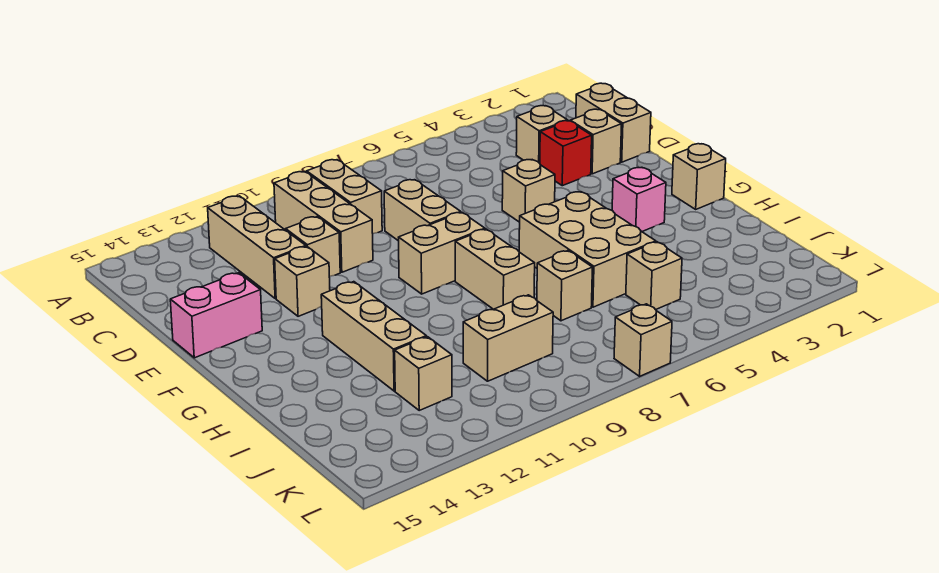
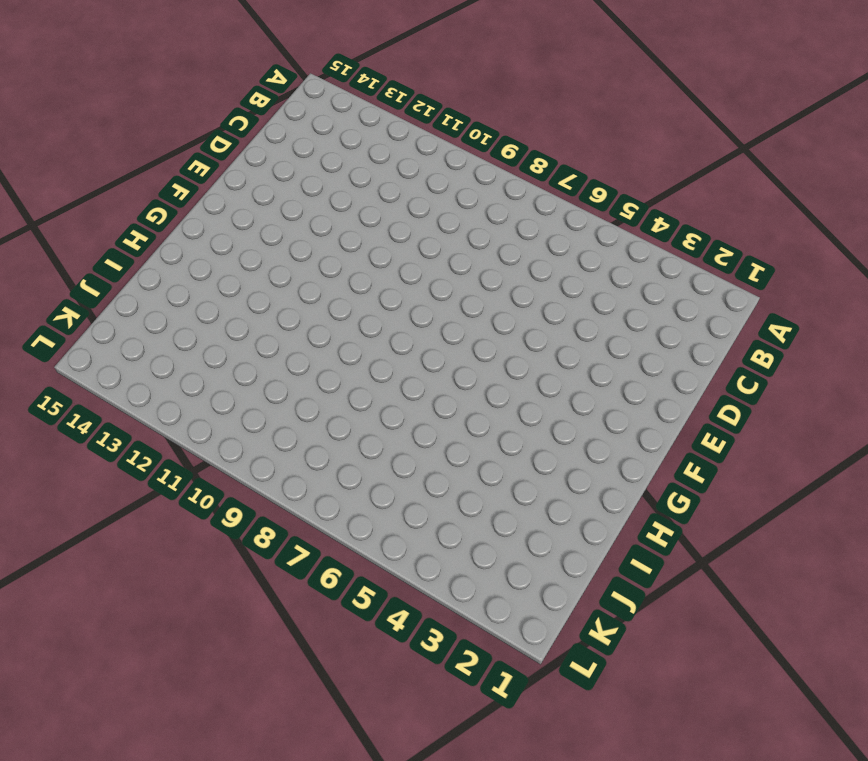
none -> tan 1x2 brick [307,160,382,234]
none -> tan 1x3 brick [274,172,373,272]
none -> tan 1x3 brick [208,196,306,299]

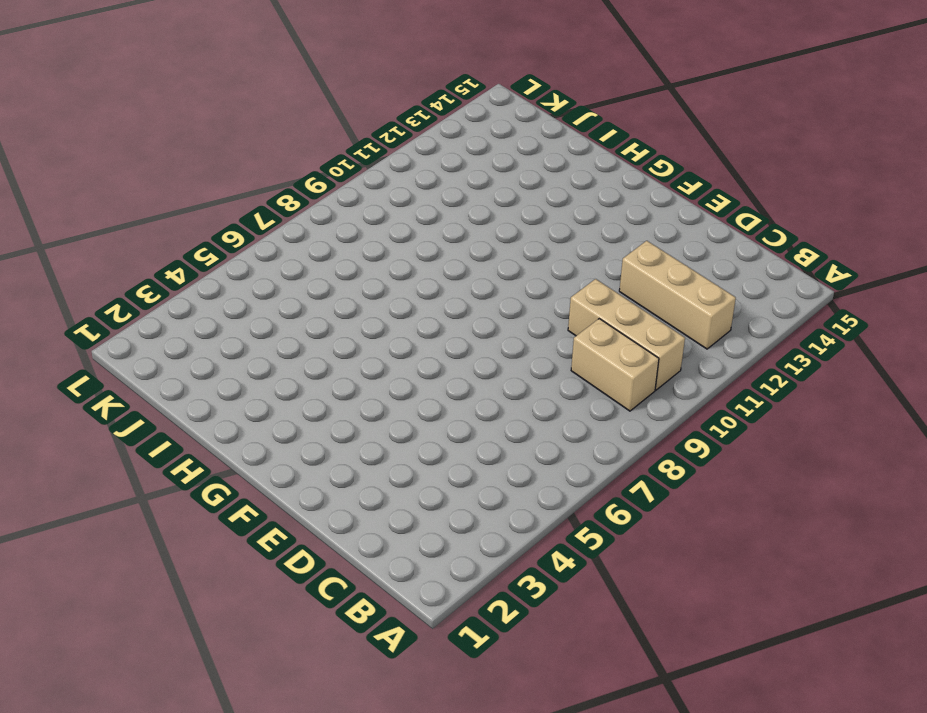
none -> tan 1x2 brick [576,83,651,162]
none -> tan 1x1 brick [516,106,568,163]
none -> tan 1x1 brick [570,109,622,174]

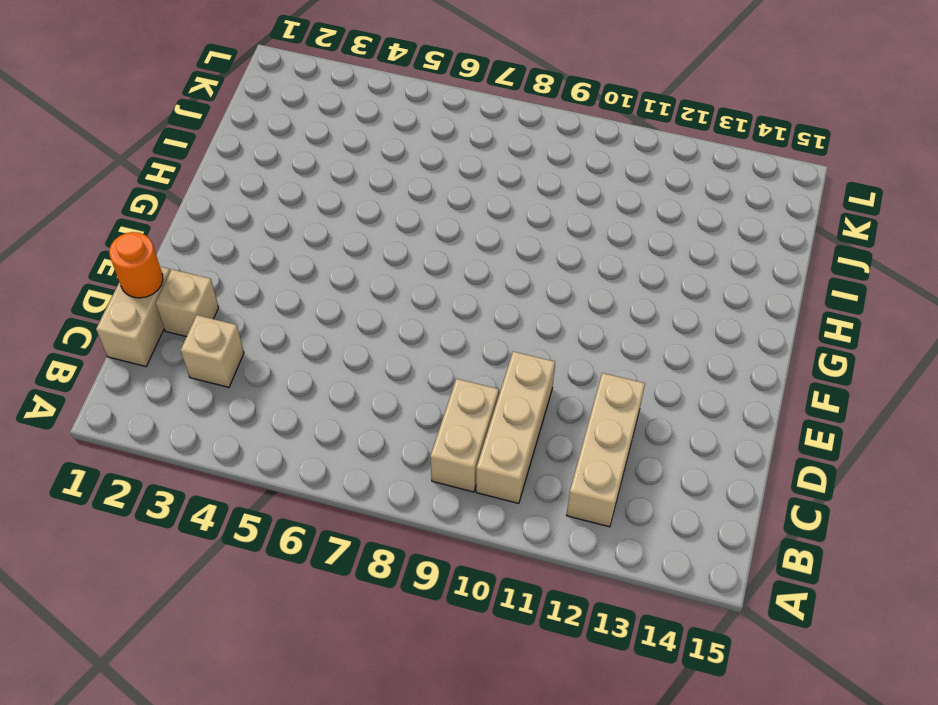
orange 1x1 round brick [109,232,163,298] -> none
none -> red 1x1 brick [540,121,592,186]
none -> tan 1x2 brick [384,180,461,241]
none -> tan 1x1 brick [286,217,340,276]

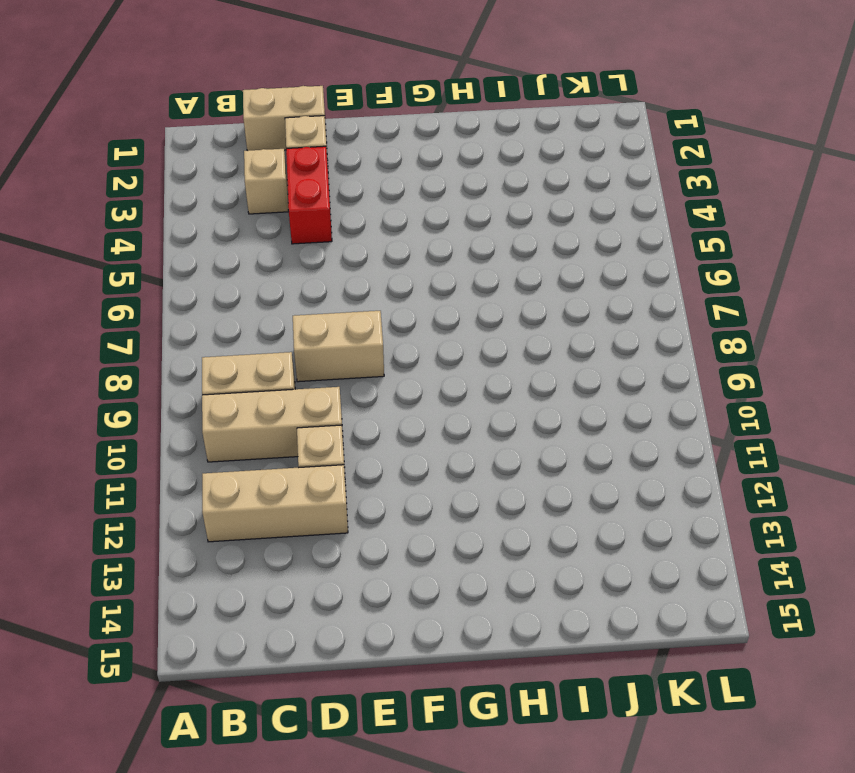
red 1x2 brick [286,146,332,244] -> red 1x1 brick [540,121,592,186]
none -> tan 1x1 brick [502,160,555,222]
none -> tan 1x1 brick [275,246,330,316]
none -> pink 1x2 brick [170,273,262,358]

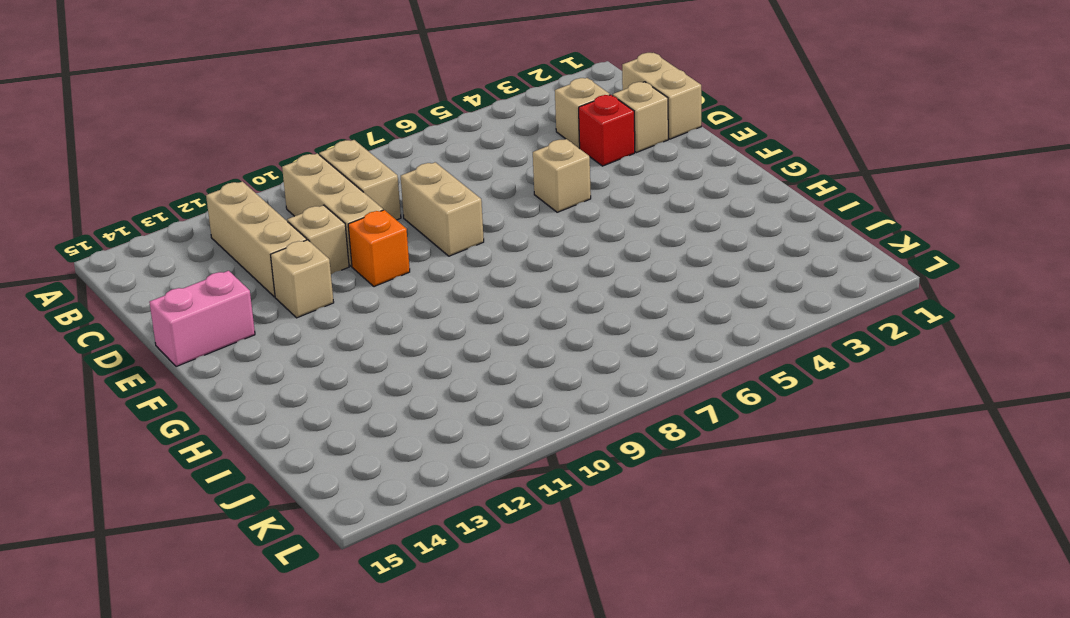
orange 1x1 brick [348,210,410,287] -> none
none -> tan 1x2 brick [399,212,485,294]
none -> tan 1x1 brick [672,144,726,209]
none -> pink 1x1 brick [612,168,666,231]

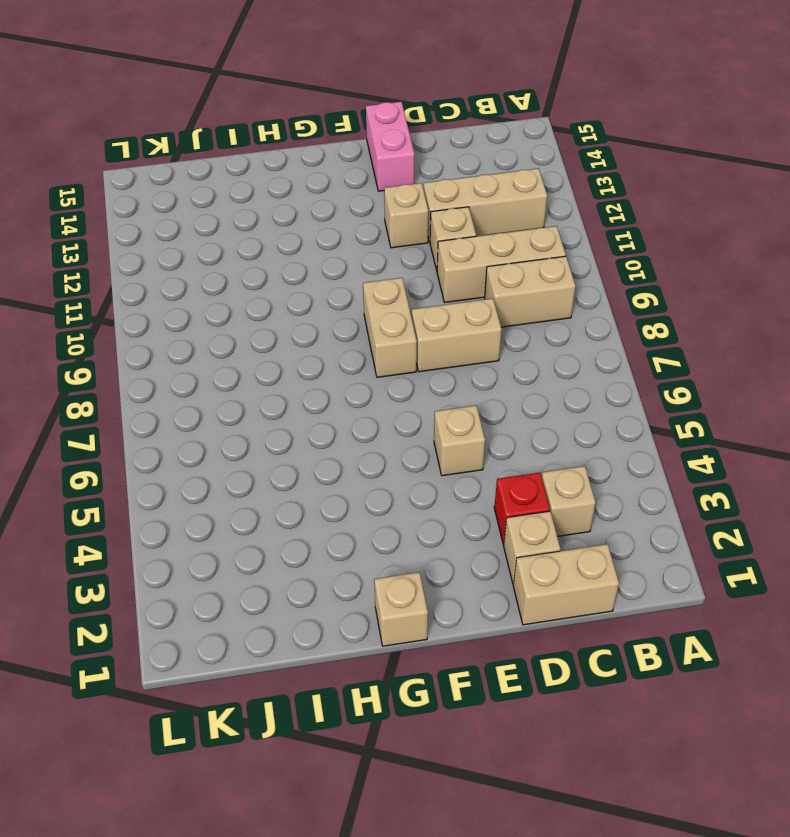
none -> pink 1x1 brick [612,168,666,231]
none -> tan 2x3 brick [519,192,656,307]
none -> tan 1x2 brick [455,229,535,309]

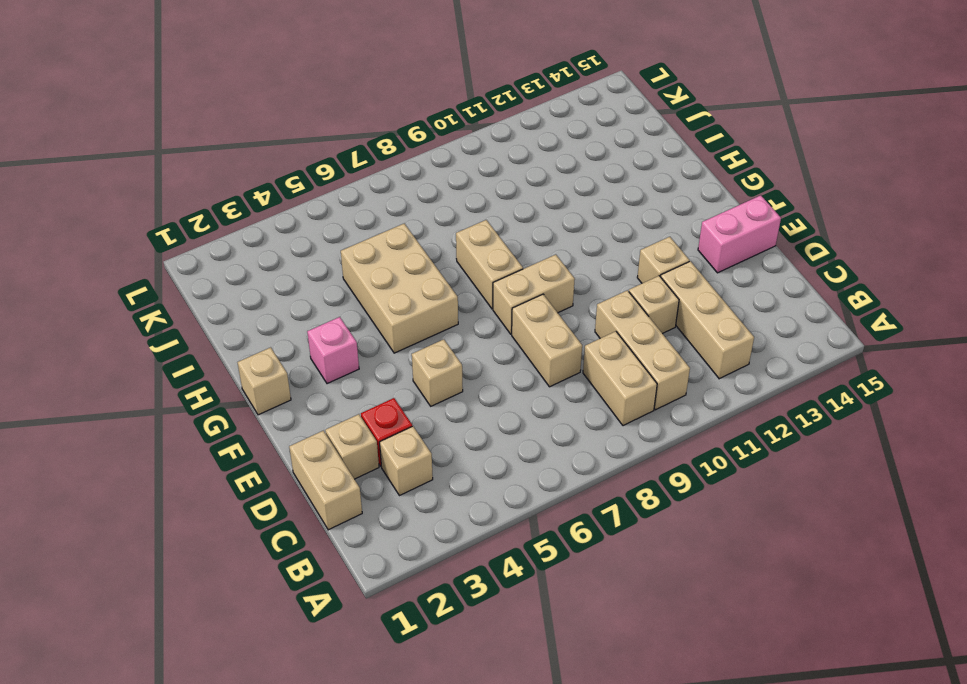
none -> tan 1x3 brick [321,282,426,391]
none -> tan 1x1 brick [537,251,592,321]
none -> tan 1x1 brick [626,242,682,310]

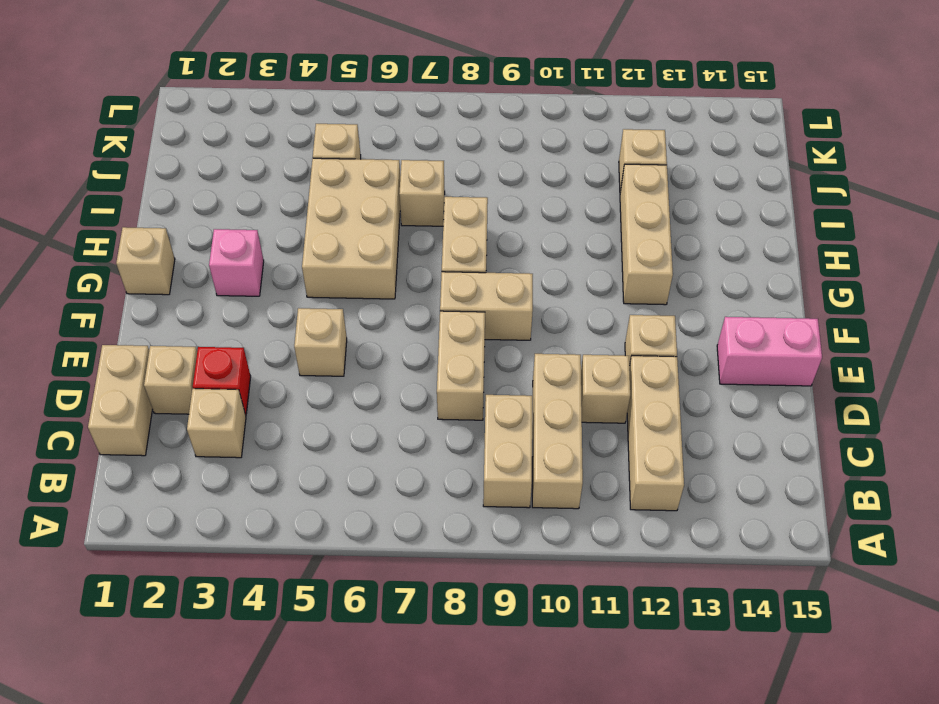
none -> tan 1x2 brick [463,295,553,381]
none -> tan 1x1 brick [614,304,672,376]

